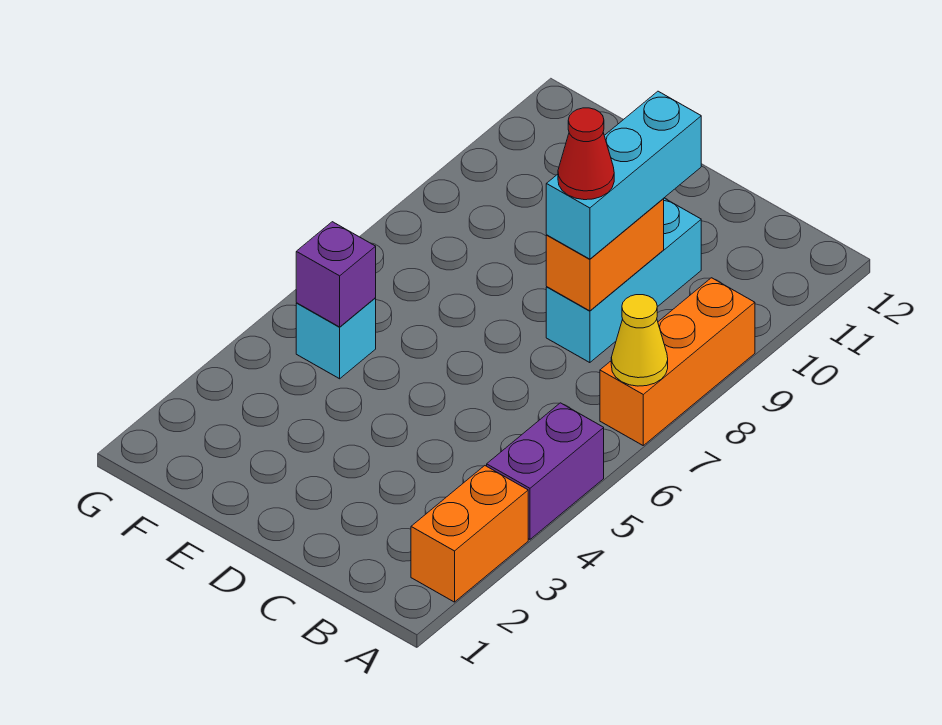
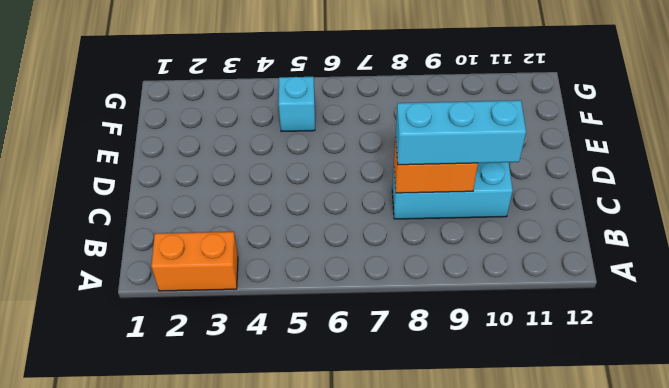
none -> purple 1x2 brick [487,403,604,539]
none -> orange 1x3 brick [600,278,755,445]

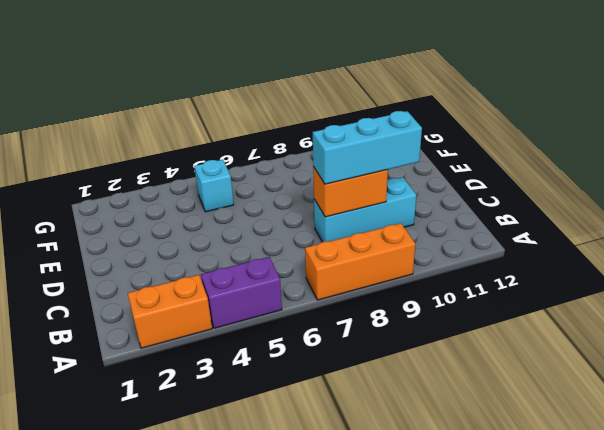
none -> yellow 1x1 cone [611,295,668,386]
none -> purple 1x1 brick [296,222,376,327]

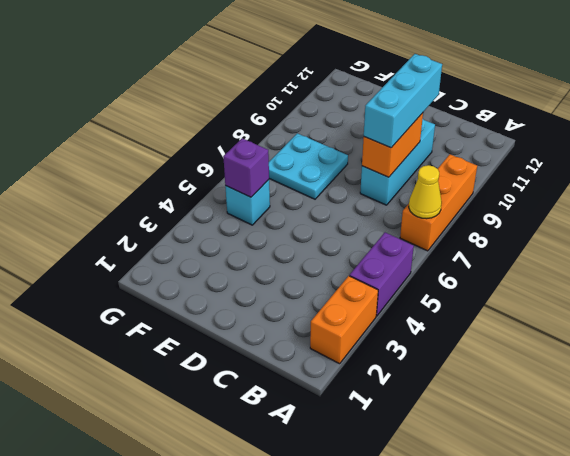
cyan 2x2 plate [269,133,348,199] -> none
none -> red 1x1 cone [558,108,614,200]

